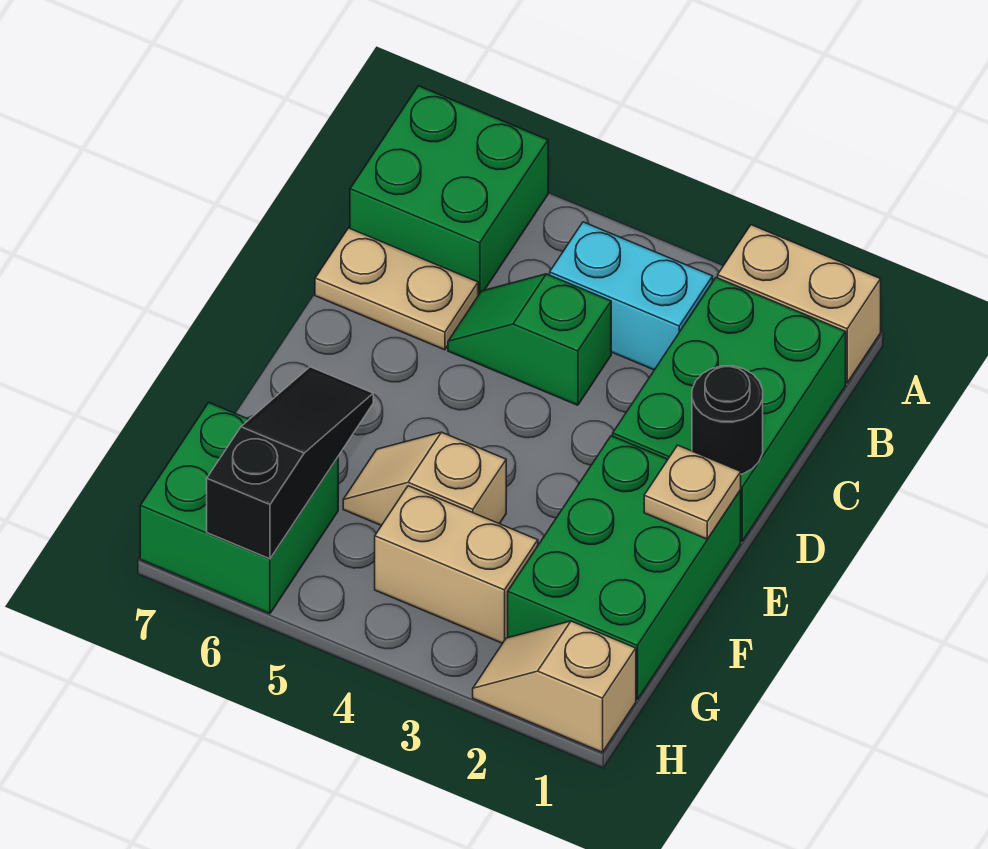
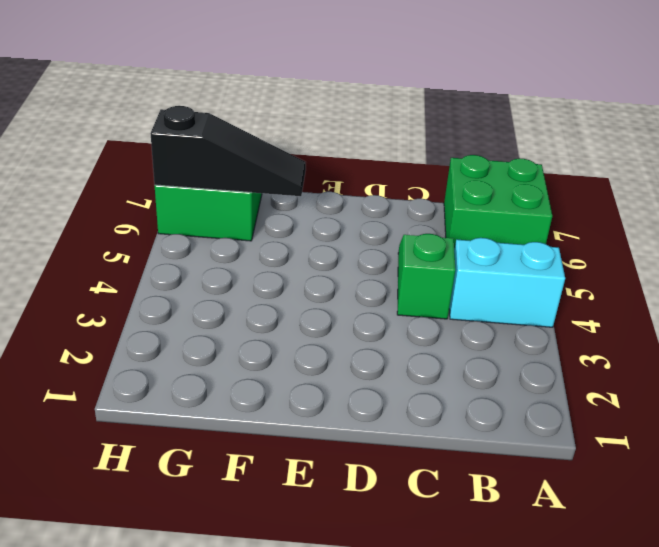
cyan 1x2 brick [449,238,565,327] -> cyan 1x2 brick turned to [550,222,713,370]
none -> tan 1x2 brick [718,225,881,383]
none -> green 2x3 brick [613,278,846,541]
none -> tan 1x2 plate [315,228,478,350]

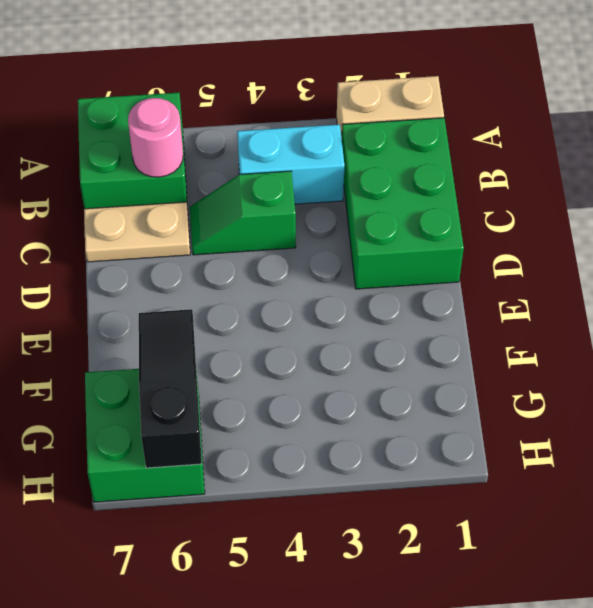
pink 1x1 round brick [128,98,183,177] -> none
none -> green 2x3 brick [508,436,741,700]
none -> tan 1x2 slope [343,432,506,525]
none -> tan 1x2 brick [375,486,538,643]

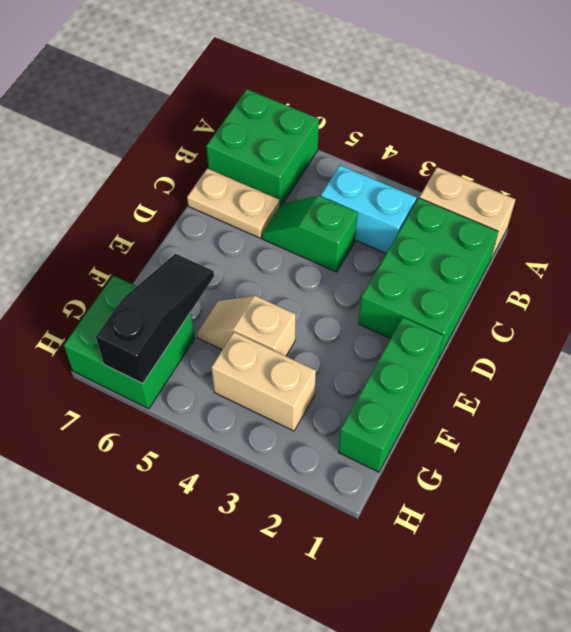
green 1x3 brick [338,317,444,472] -> green 2x3 brick [508,436,741,700]
none -> tan 1x2 slope [473,621,636,752]
none -> black 1x1 round brick [692,366,763,474]
none -> tan 1x1 plate [644,445,741,539]

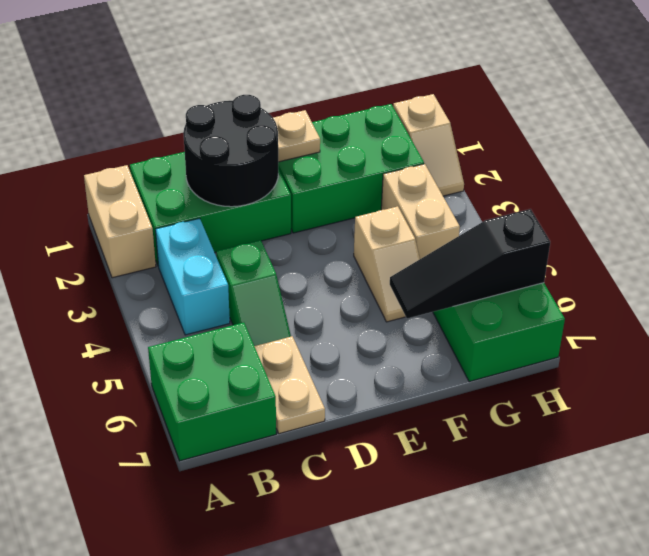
black 2x2 round brick [183,95,278,207] -> black 1x1 round brick [692,366,763,474]

